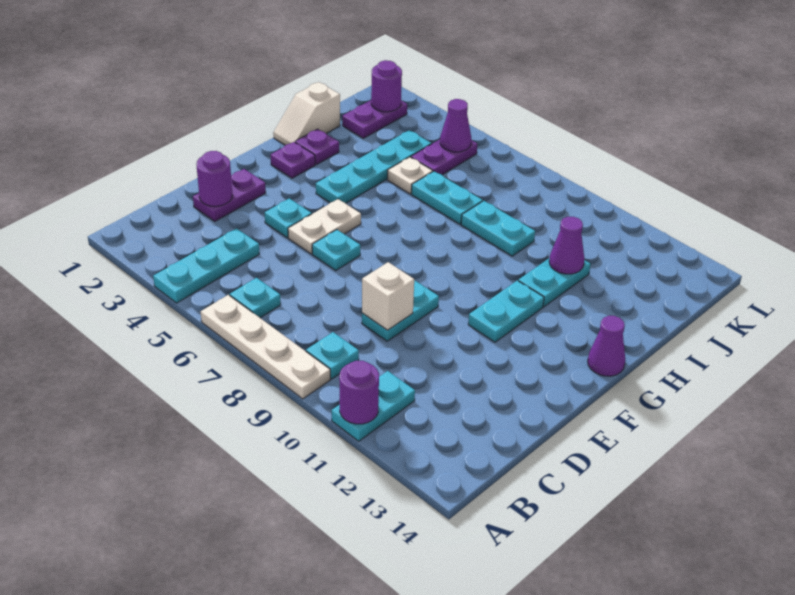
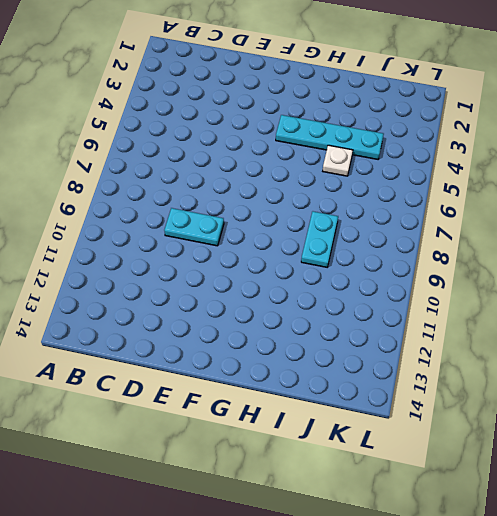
none -> cyan 1x3 plate [153,228,259,303]
none -> white 1x4 plate [201,295,330,399]
none -> cyan 1x2 plate [332,371,415,441]

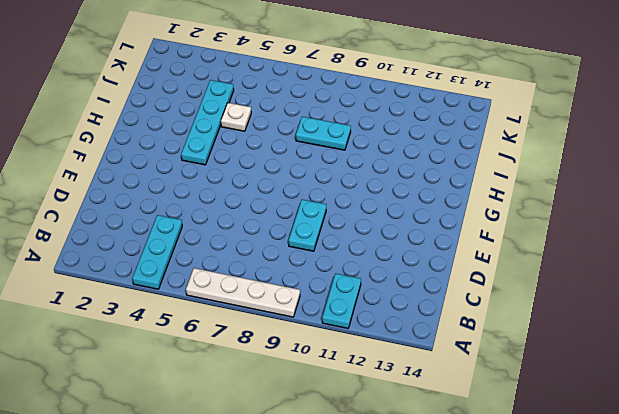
none -> cyan 1x1 plate [230,278,281,318]
none -> cyan 1x1 plate [306,332,359,379]
none -> purple 1x2 plate [193,169,266,221]

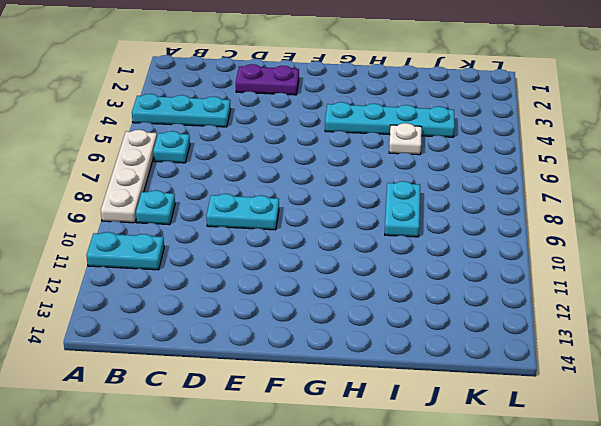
none -> cyan 1x1 plate [265,198,312,238]
none -> white 1x2 plate [288,199,361,254]
none -> cyan 1x1 plate [312,230,360,271]

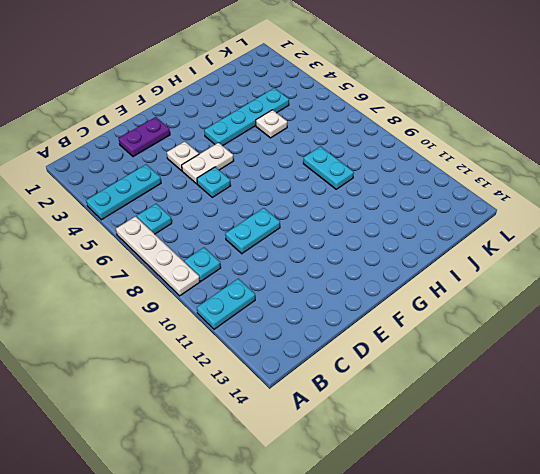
white 1x1 plate [167,141,199,171] -> cyan 1x1 plate [265,198,312,238]
none -> cyan 1x2 plate [468,280,544,342]
none -> purple 1x1 plate [271,142,315,178]
none -> purple 1x1 cone [588,316,625,376]

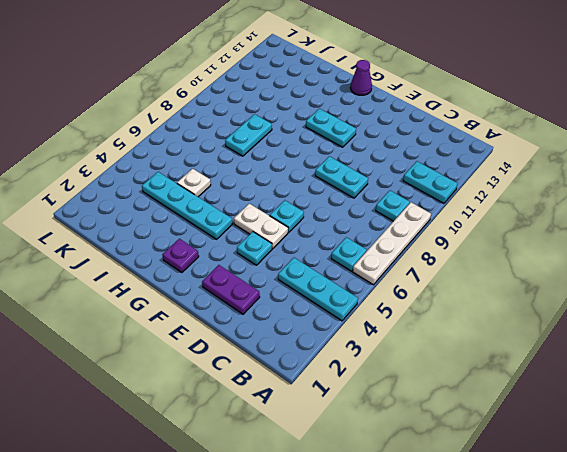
none -> white 1x2 slope [273,82,340,145]
none -> purple 1x1 plate [295,129,339,165]
none -> cyan 1x2 plate [518,258,591,307]

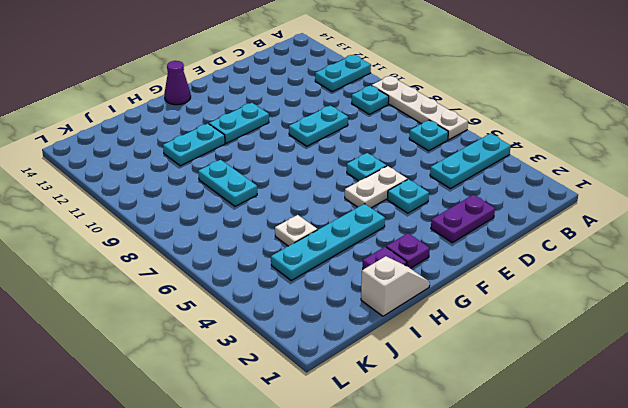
none -> cyan 1x2 plate [411,171,483,224]
none -> purple 1x2 plate [342,100,407,138]
none -> purple 1x2 plate [411,140,477,175]

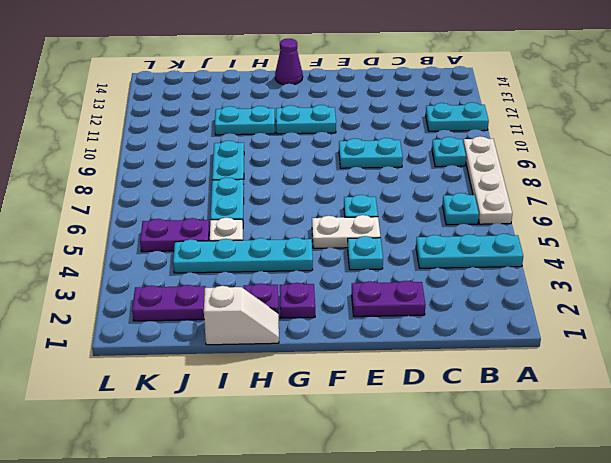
none -> purple 1x1 round brick [339,361,379,424]
none -> purple 1x1 round brick [196,151,232,206]
none -> white 1x1 brick [362,262,414,330]

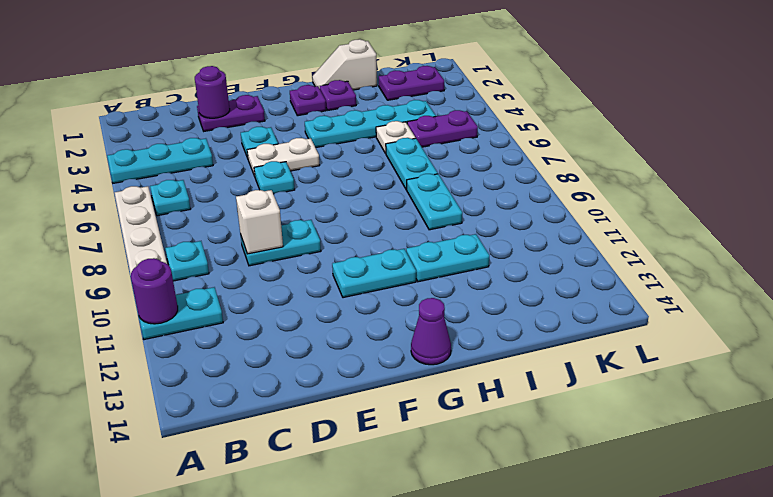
none -> purple 1x1 cone [549,217,585,274]
none -> purple 1x1 round brick [371,60,402,112]
none -> purple 1x1 cone [440,99,471,152]

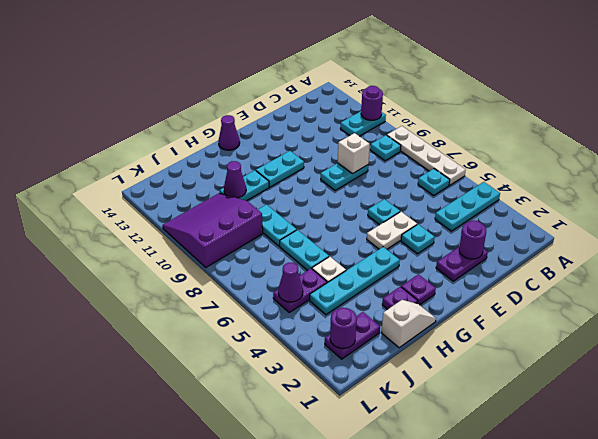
purple 3x3 slope [163,193,263,267] -> none

